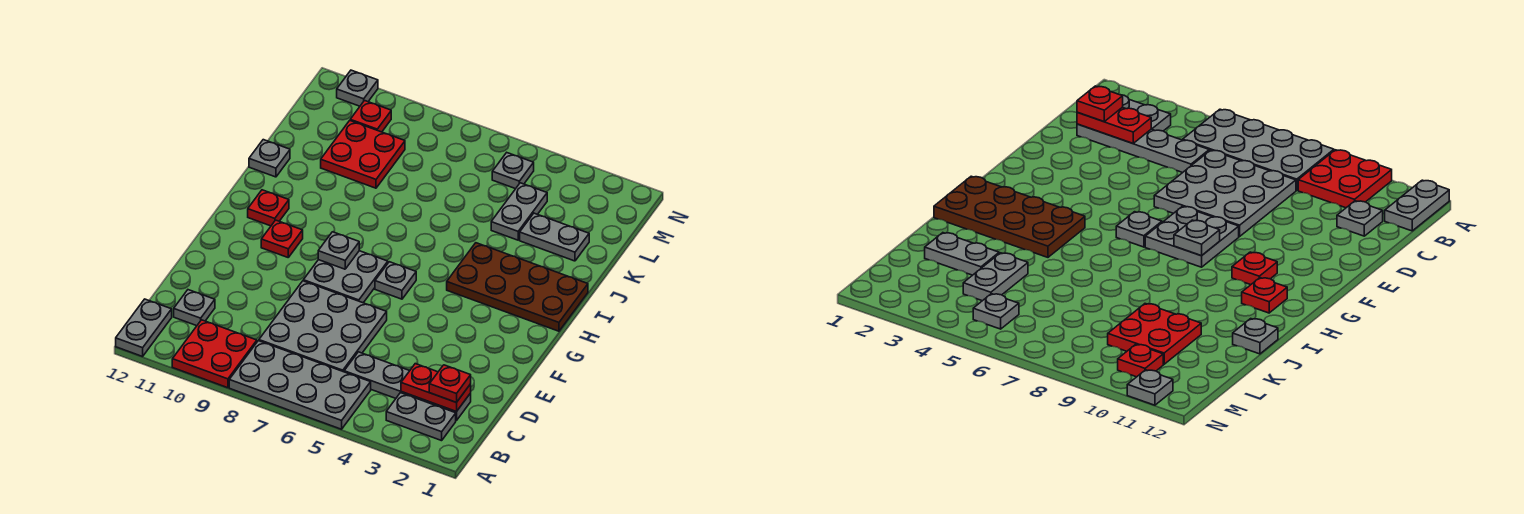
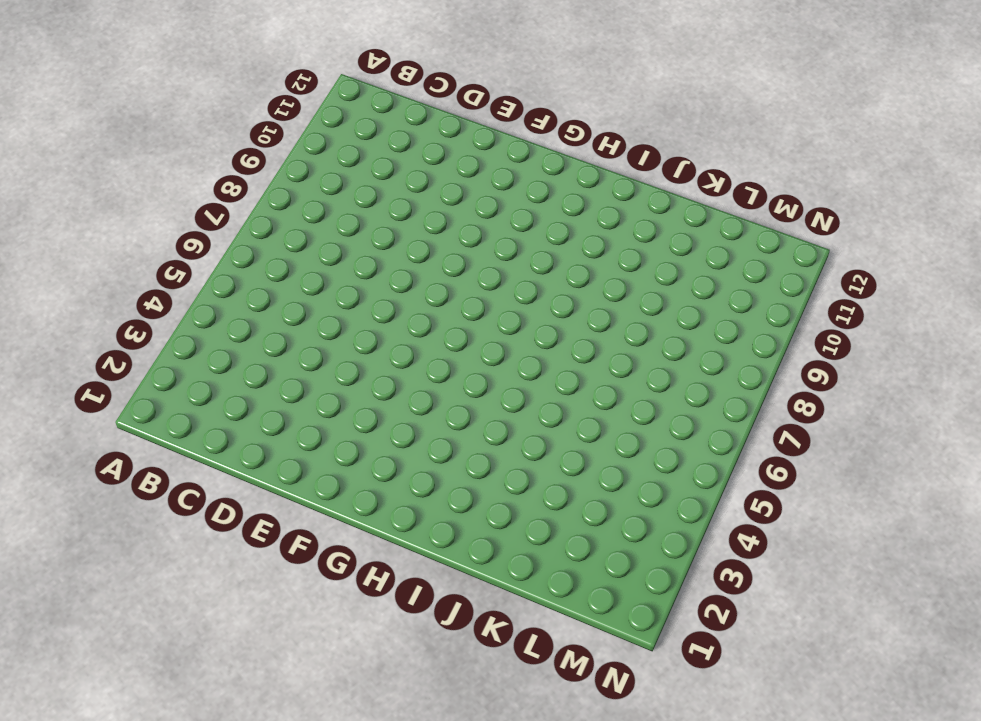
none -> grey 2x4 plate [229,341,371,429]
none -> red 2x2 plate [172,320,257,388]
none -> grey 1x2 plate [116,299,172,356]

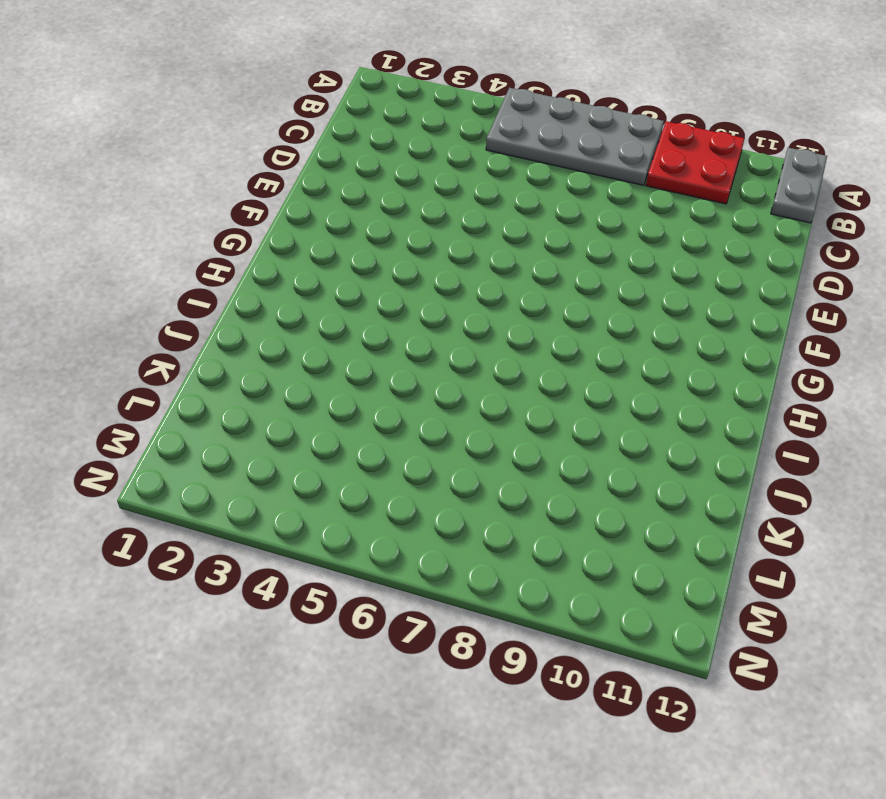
none -> grey 1x2 plate [386,393,456,441]
none -> grey 1x4 plate [344,352,471,421]
none -> grey 3x3 plate [259,281,387,372]

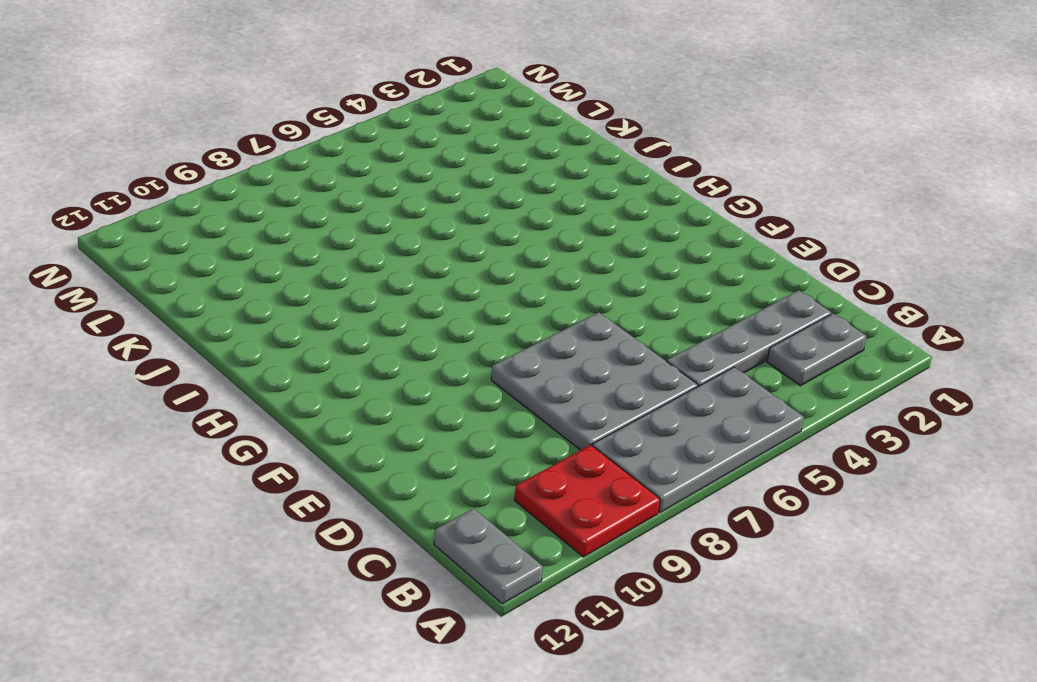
none -> grey 1x1 plate [174,290,215,326]
none -> grey 2x2 plate [303,251,388,303]
none -> grey 1x1 plate [375,262,416,299]

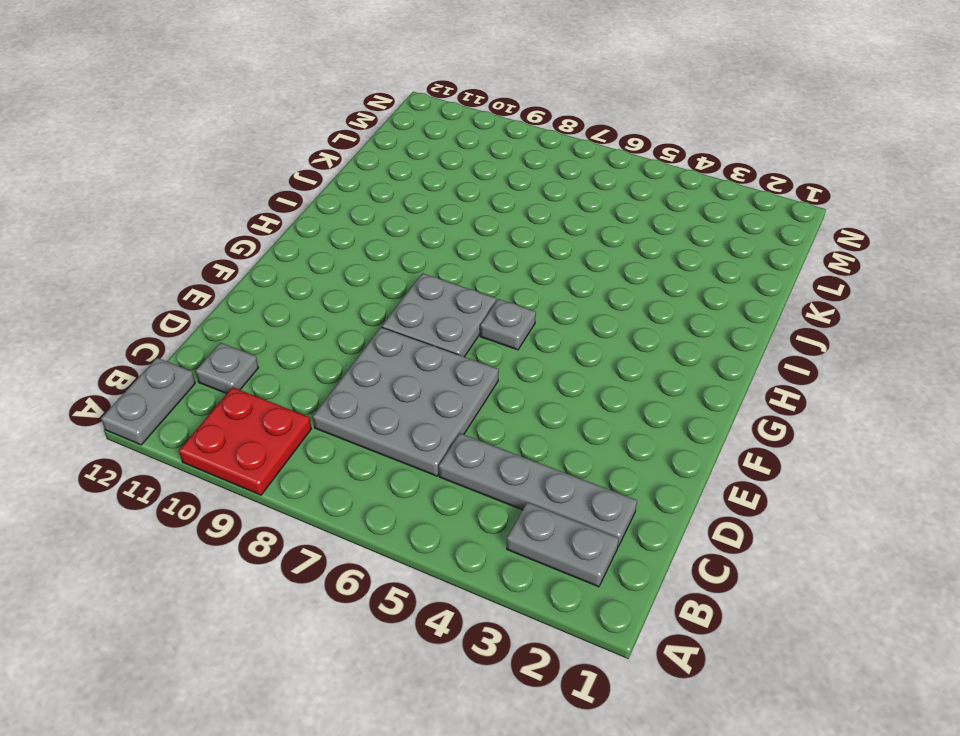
none -> grey 2x4 plate [229,341,371,429]
none -> red 1x1 plate [261,220,303,257]
none -> brown 2x4 plate [447,243,588,331]

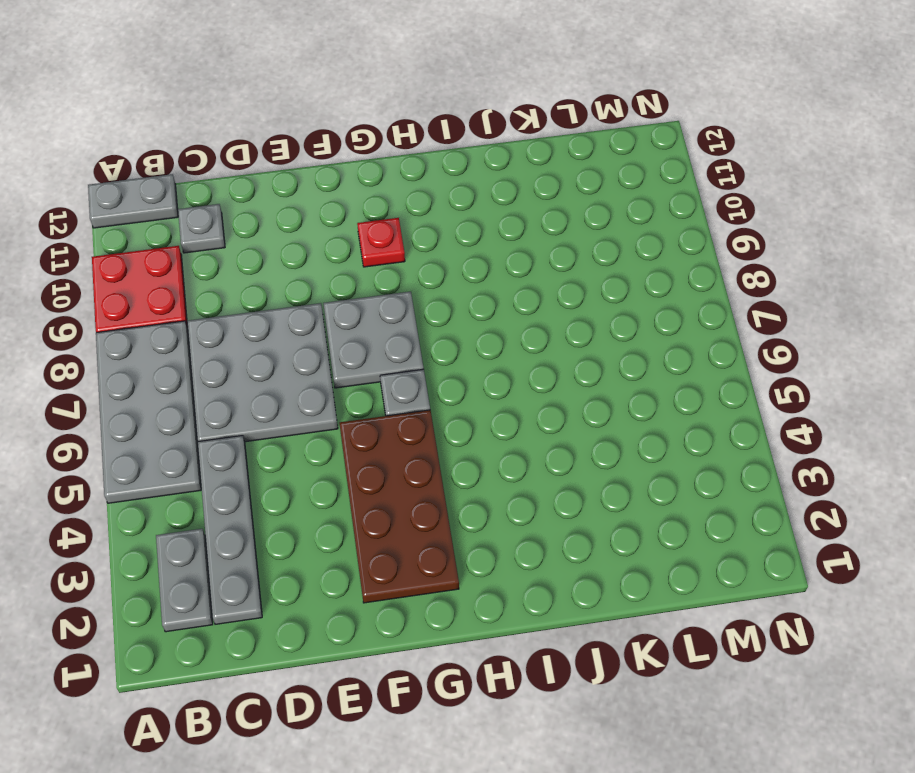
brown 2x4 plate [339,410,459,603] -> brown 2x4 plate moved to [447,243,588,331]
none -> red 1x1 plate [248,190,289,226]
none -> grey 1x1 plate [249,140,290,177]
none -> grey 1x2 plate [520,213,589,261]

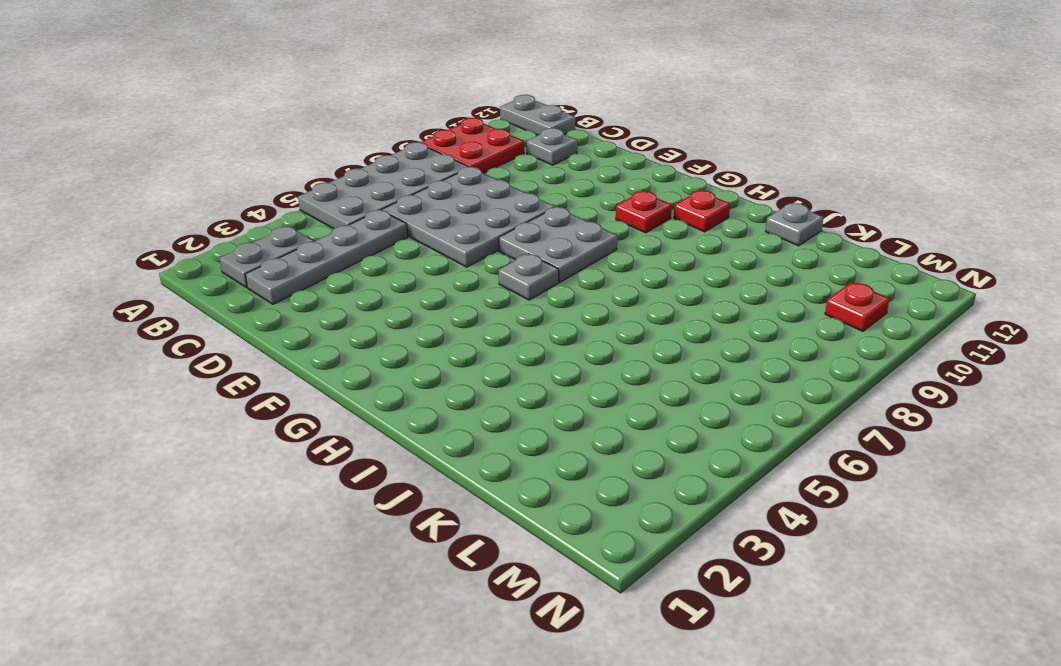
none -> brown 2x4 plate [447,243,588,331]
none -> grey 1x2 plate [520,213,589,261]
none -> grey 1x2 plate [491,183,547,240]

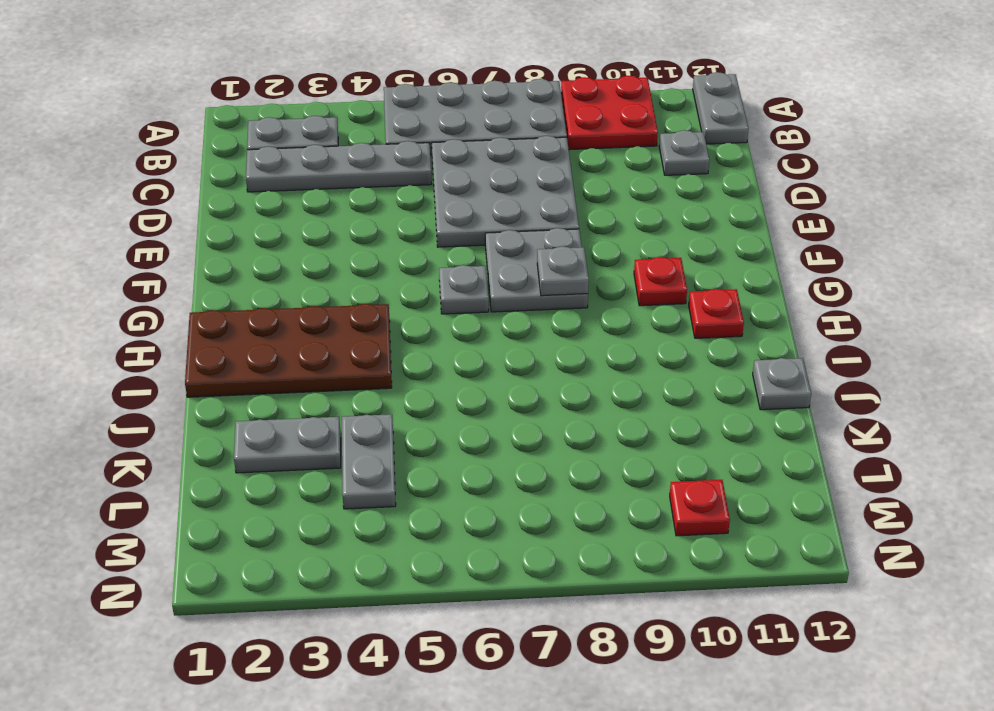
none -> red 2x2 plate [321,121,405,188]
none -> grey 1x1 plate [492,153,534,189]
none -> grey 1x1 plate [337,70,378,106]

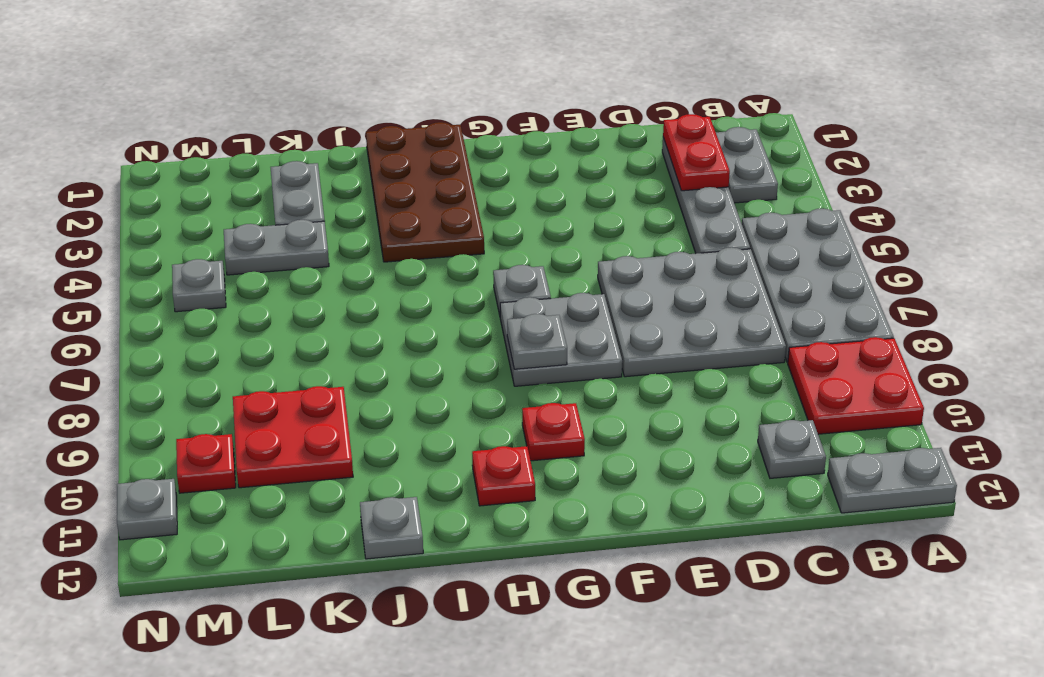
none -> red 1x1 plate [429,365,471,402]

